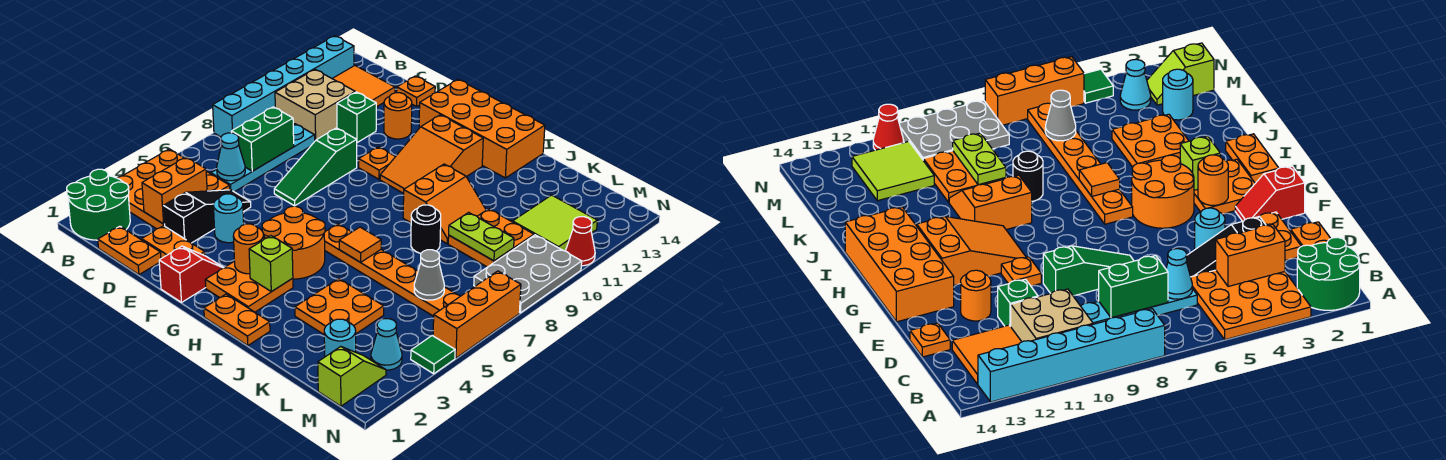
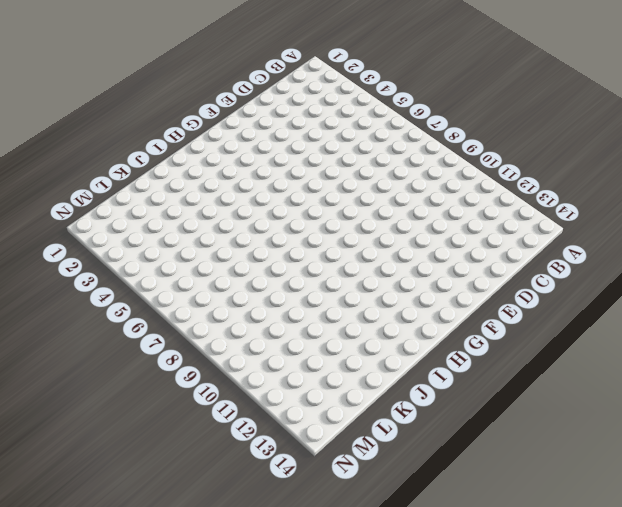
none -> green 2x2 round brick [67,169,130,240]
none -> orange 3x3 plate [117,149,230,229]
none -> cyan 1x6 brick [213,36,354,137]
none -> tan 2x2 brick [275,70,355,141]

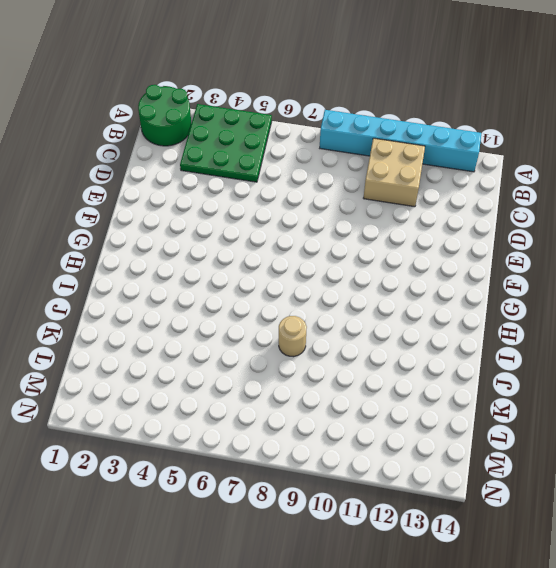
green 3x3 plate [180,104,272,182] -> orange 3x3 plate [117,149,230,229]
tan 1x1 round brick [279,316,307,357] -> black 1x1 round brick [411,205,441,253]
none -> orange 2x2 tile [332,66,395,107]
none -> orange 1x2 plate [98,226,161,275]
none -> cyan 1x4 plate [211,124,315,192]
none -> orange 1x2 plate [142,226,205,259]

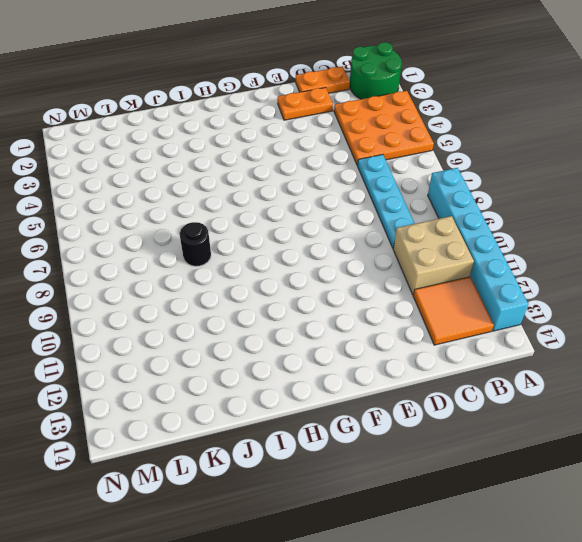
none -> black 1x3 slope [163,190,251,243]
none -> green 1x1 brick [337,92,376,143]
none -> orange 1x1 plate [397,76,435,107]
none -> cyan 1x1 round brick [214,194,244,243]

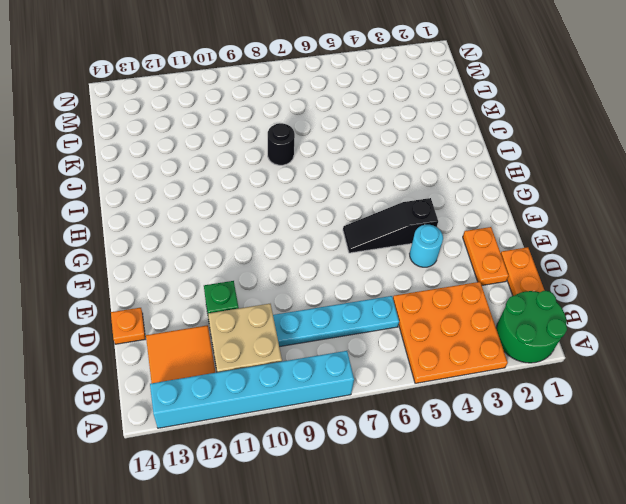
black 1x3 slope [343,198,438,253] -> black 1x3 slope moved to [163,190,251,243]
none -> green 1x3 slope [274,128,357,206]
none -> orange 1x1 round brick [384,93,412,139]
none -> red 1x2 slope [159,246,224,302]
none -> orange 1x1 plate [359,147,396,179]

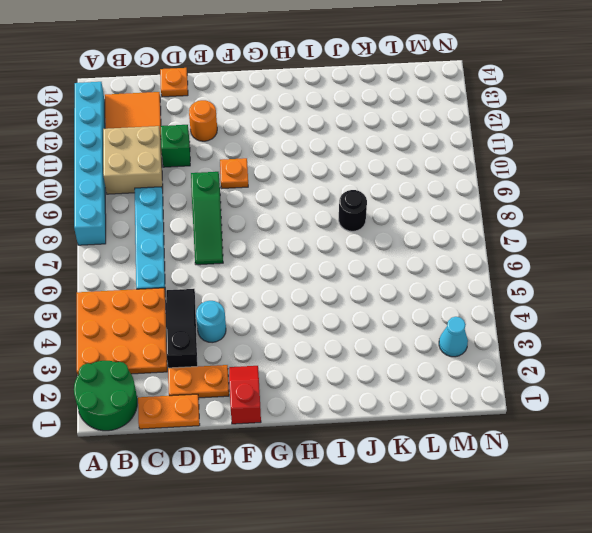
none -> orange 2x4 brick [419,80,545,178]
none -> orange 2x2 plate [205,261,293,312]
none -> orange 2x2 round brick [262,206,325,279]
none -> orange 2x3 slope [380,115,483,194]

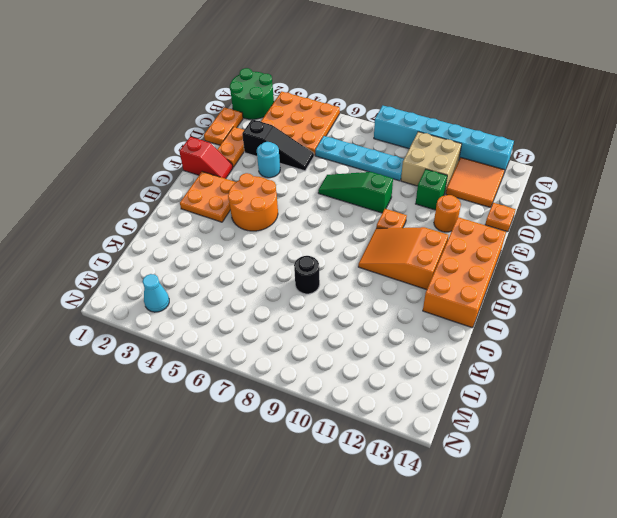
none -> orange 1x2 plate [204,294,270,345]
none -> orange 1x6 plate [324,224,460,316]
none -> orange 2x2 slope [403,164,486,244]
none -> orange 2x2 plate [295,279,384,334]

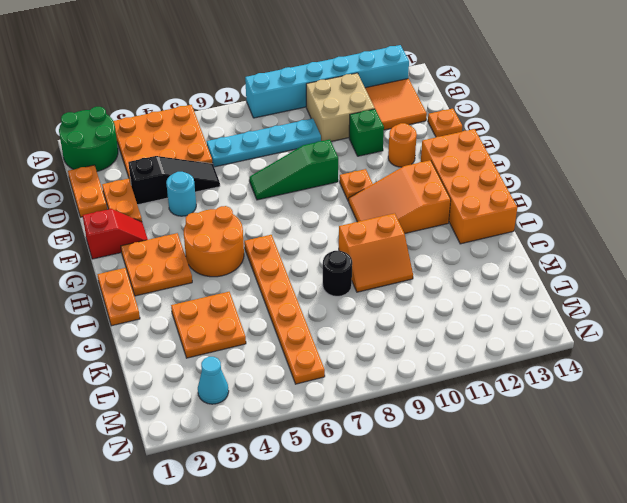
none -> orange 2x2 plate [448,209,534,267]
none -> cyan 1x1 round brick [324,319,356,357]
none -> lime 2x2 tile [513,195,597,251]
none -> lime 1x2 slope [318,347,386,406]

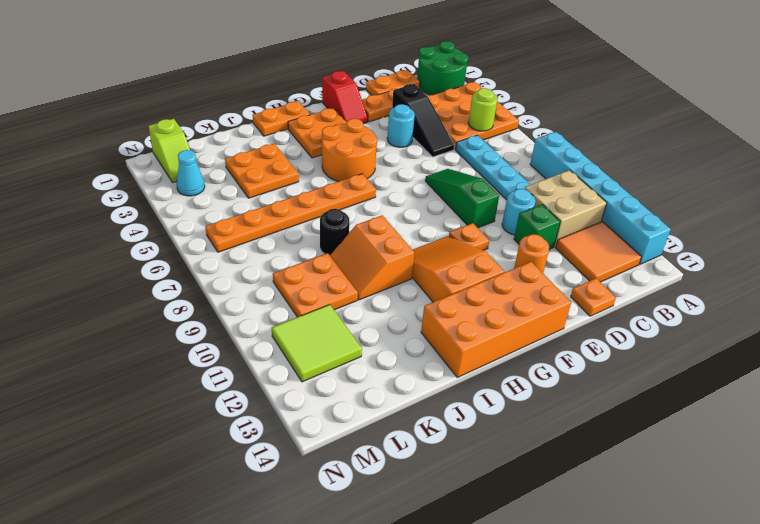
lime 1x1 round brick [468,88,498,131] -> none
cyan 1x1 round brick [502,189,536,235] -> cyan 1x1 round brick moved to [324,319,356,357]
none -> grey 2x3 plate [474,235,582,313]
none -> green 1x1 tile [411,336,455,374]
none -> orange 1x3 brick [433,271,521,358]
none -> red 1x1 cone [566,217,595,266]

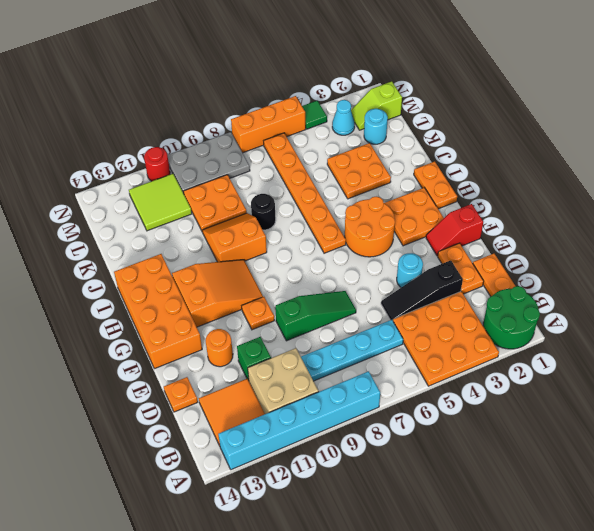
red 1x1 round brick [144,147,170,181] -> red 1x1 cone [566,217,595,266]
none -> orange 1x2 brick [142,157,207,224]
none -> cyan 1x1 cone [217,133,245,181]
none -> green 1x2 brick [231,107,294,171]
none -> orange 1x1 round brick [233,224,264,274]

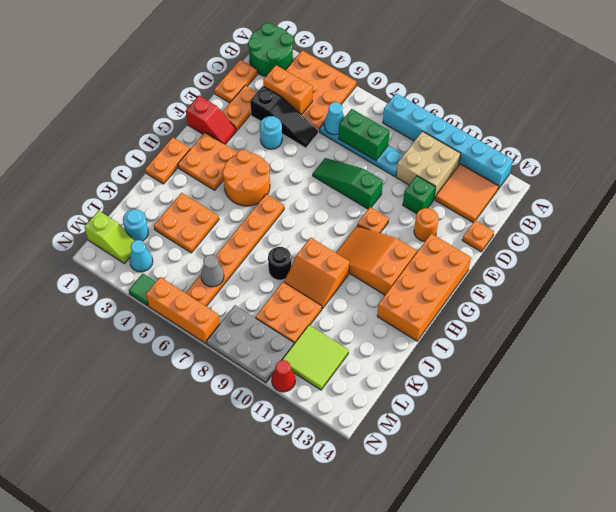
none -> orange 1x1 round brick [233,224,264,274]
none -> lime 1x1 brick [249,236,293,292]
none -> orange 1x1 tile [339,227,381,262]
none -> lime 1x2 plate [449,212,514,261]

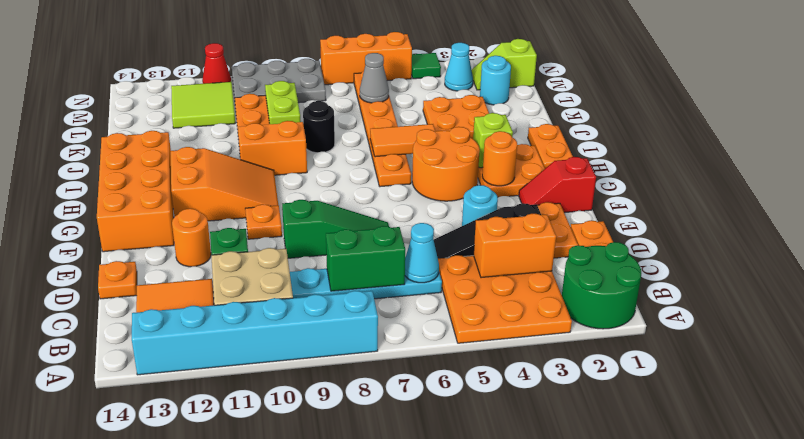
orange 1x2 tile [370,124,435,157] -> orange 1x1 tile [339,227,381,262]

